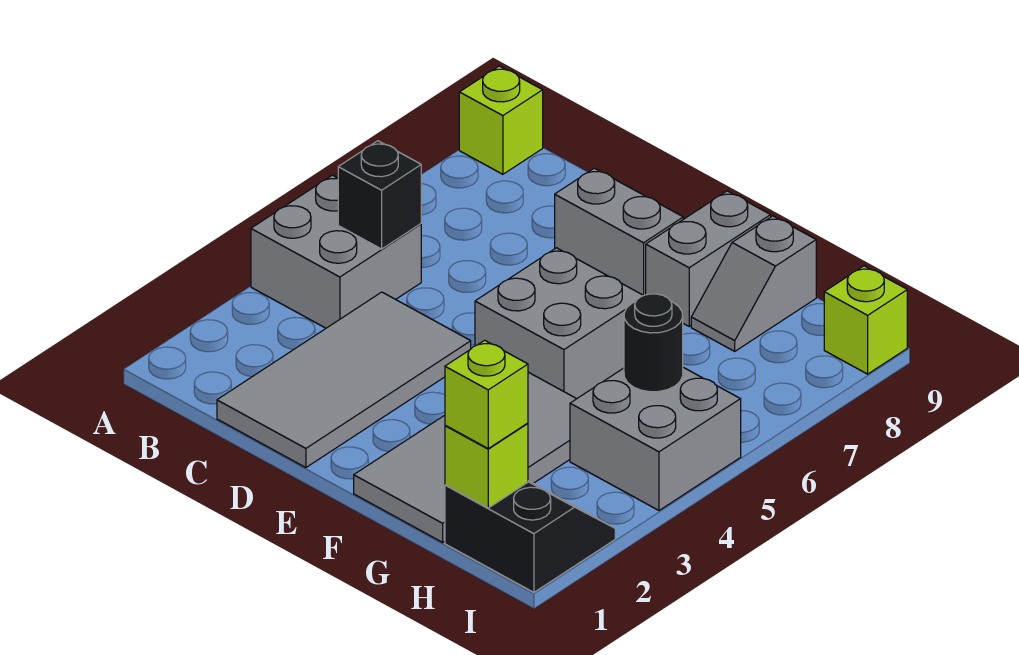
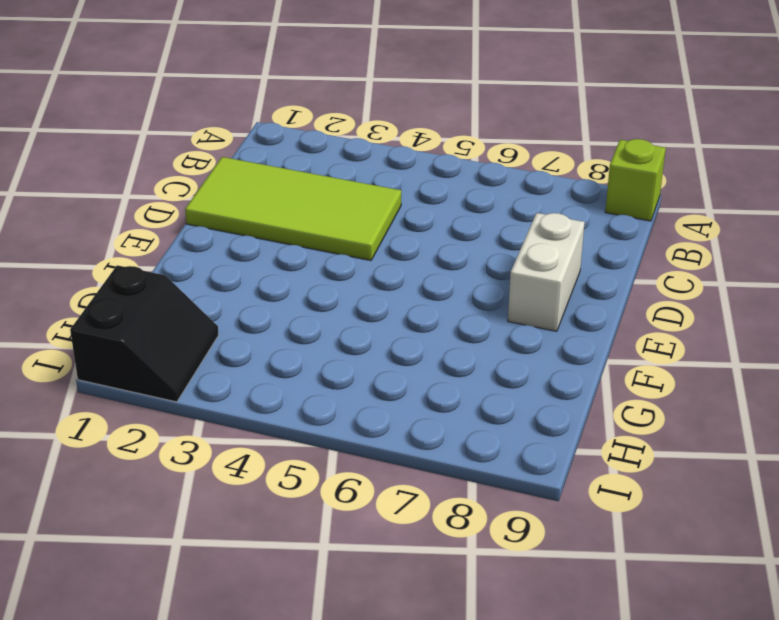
lime 2x4 tile [185,157,401,260] -> grey 2x4 tile [217,292,471,468]
white 1x2 brick [508,213,585,331] -> grey 1x2 brick [555,168,683,295]
none -> grey 2x2 brick [251,175,421,328]
none -> grey 2x2 brick [475,248,643,399]
none -> grey 2x4 tile [354,372,576,542]

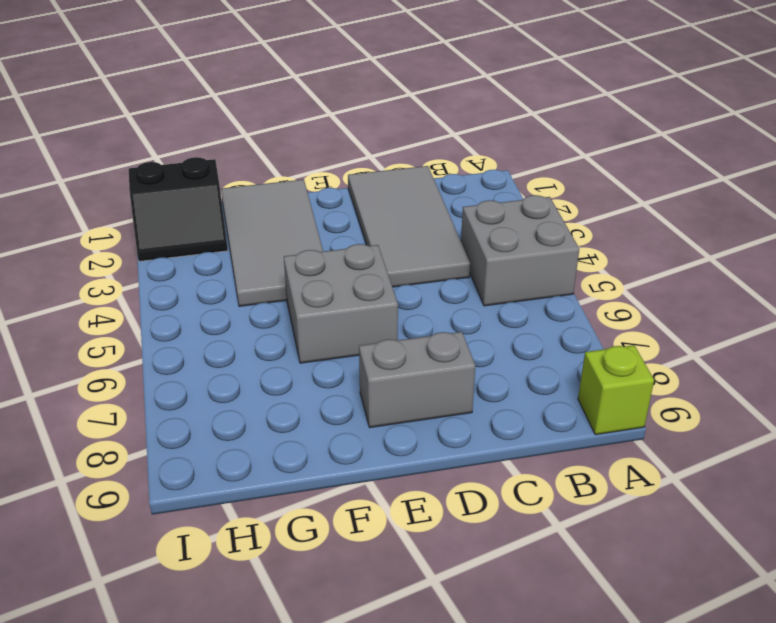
none -> grey 1x2 brick [646,191,771,326]
none -> grey 1x2 slope [691,216,816,351]
none -> grey 2x2 brick [570,367,741,510]

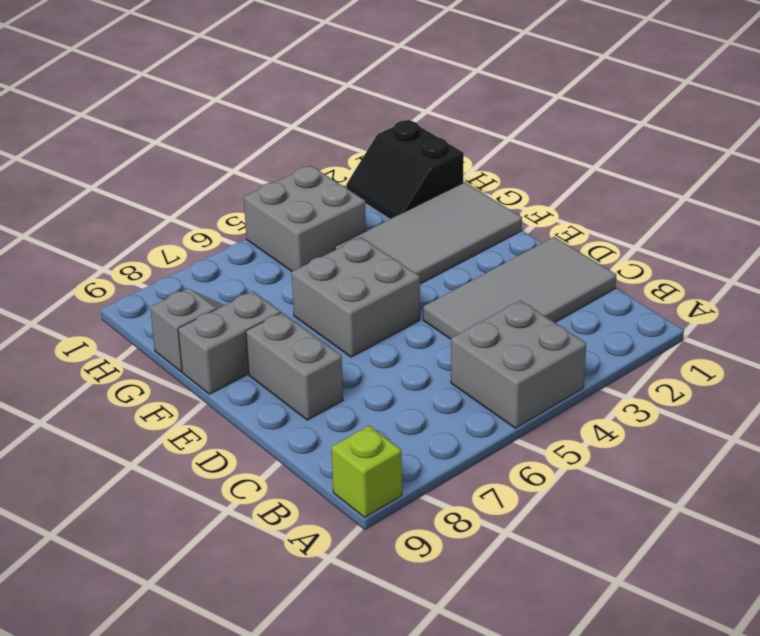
none -> lime 1x1 brick [824,266,907,374]
none -> black 1x1 brick [338,141,421,249]
none -> lime 1x1 brick [445,423,528,508]

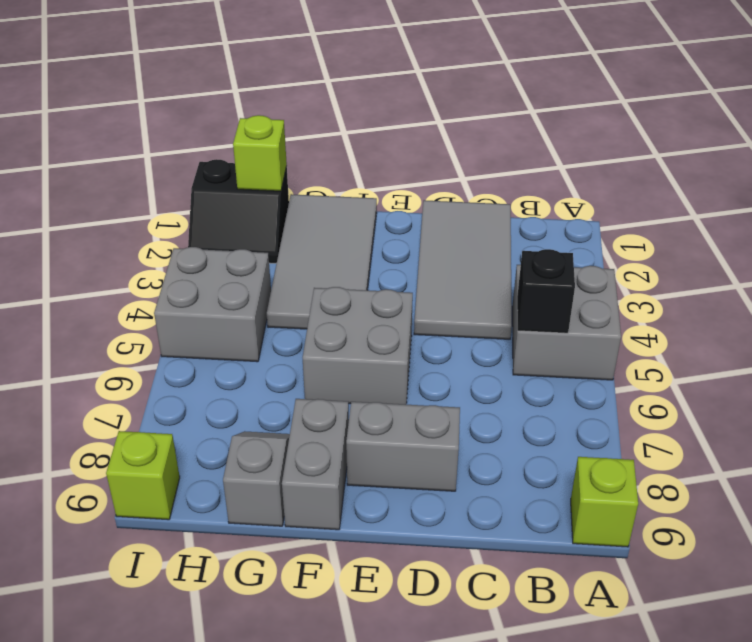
none -> black 1x1 round brick [624,294,683,392]
none -> lime 1x1 brick [445,340,528,448]

